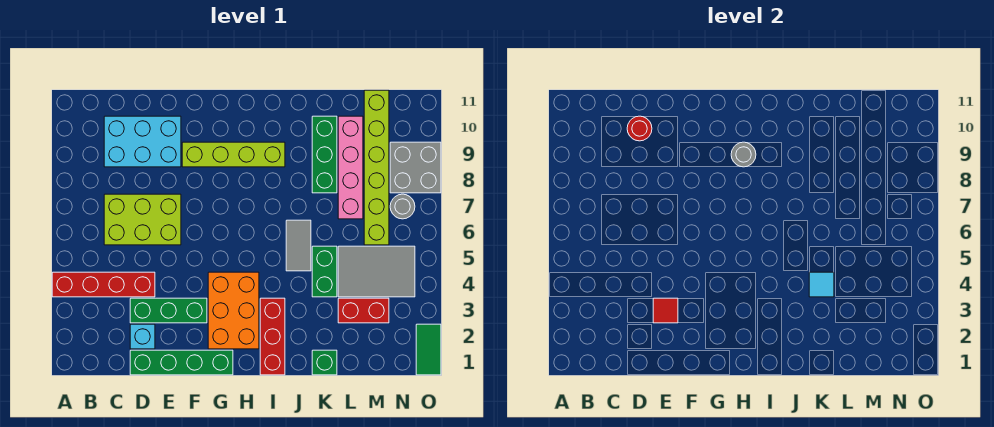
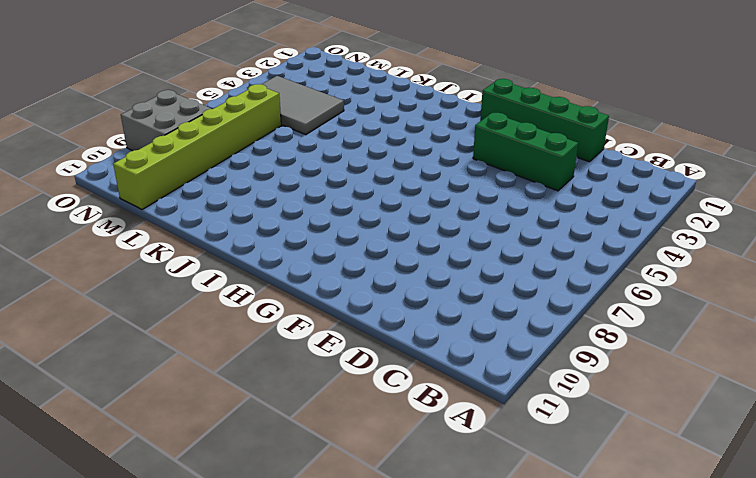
none -> red 1x4 brick [52,272,155,297]
none -> lime 2x3 brick [104,194,181,245]
none -> cyan 2x3 brick [104,116,181,167]

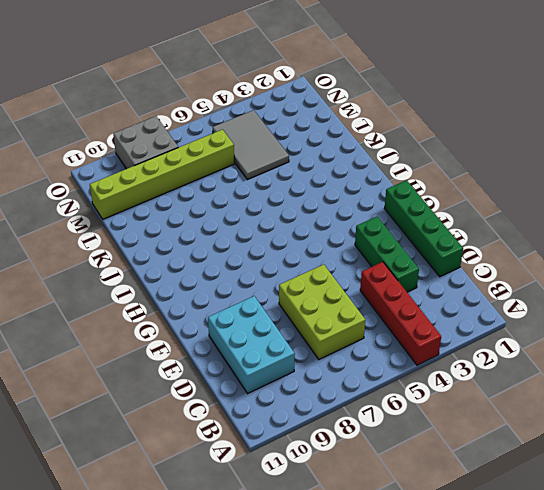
none -> cyan 1x1 brick [130,324,155,349]
none -> lime 1x4 brick [182,142,285,167]
none -> orange 2x3 brick [208,272,259,349]

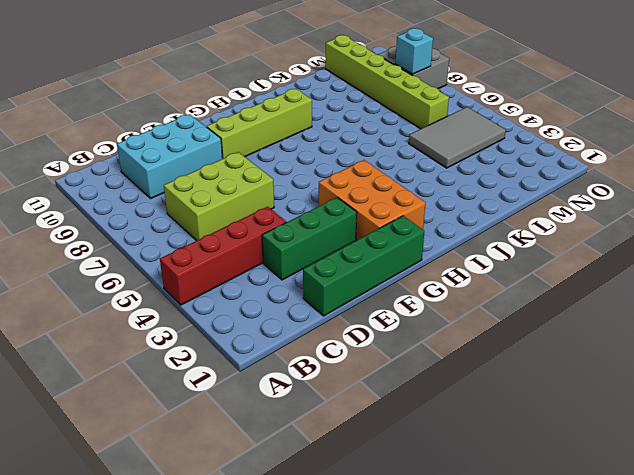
cyan 1x1 brick [395,28,433,74] -> cyan 1x1 brick moved to [130,324,155,349]
none -> red 1x3 brick [260,298,285,375]
none -> grey 1x2 tile [286,220,311,271]
none -> green 1x1 brick [312,350,337,375]

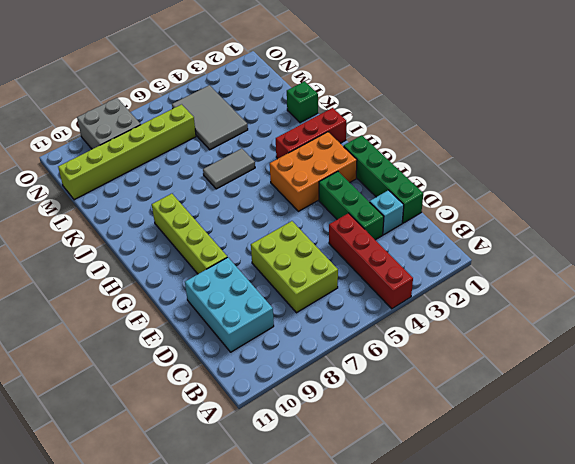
none -> green 1x2 brick [312,246,337,297]
none -> green 1x3 brick [312,116,337,193]
none -> red 1x2 brick [338,298,389,323]

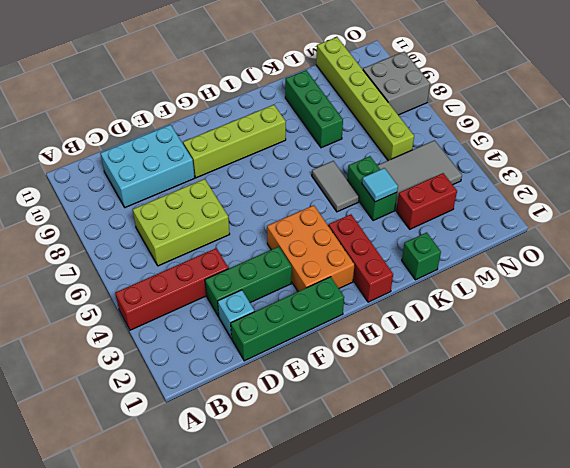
none -> pink 1x4 brick [338,116,363,219]
none -> grey 1x1 round brick [390,194,415,219]
none -> green 1x2 tile [416,324,441,375]

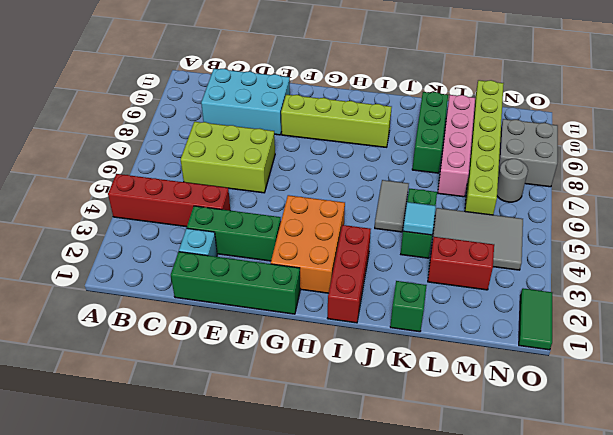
none -> red 1x1 round brick [627,116,652,141]
none -> red 1x1 tile [653,298,678,323]
none -> grey 1x1 round brick [731,142,756,167]

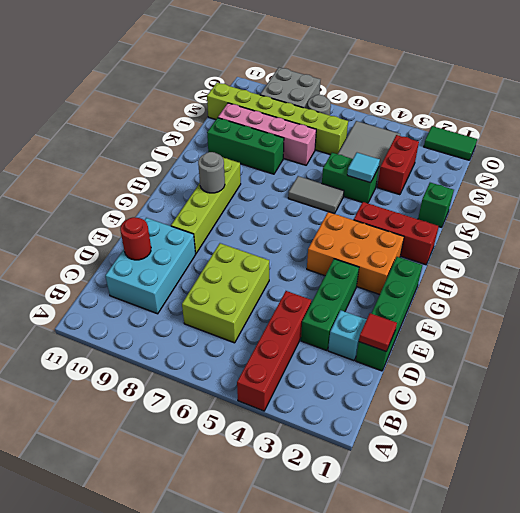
red 1x1 tile [359,313,397,351] -> red 1x1 tile moved to [653,298,678,323]

